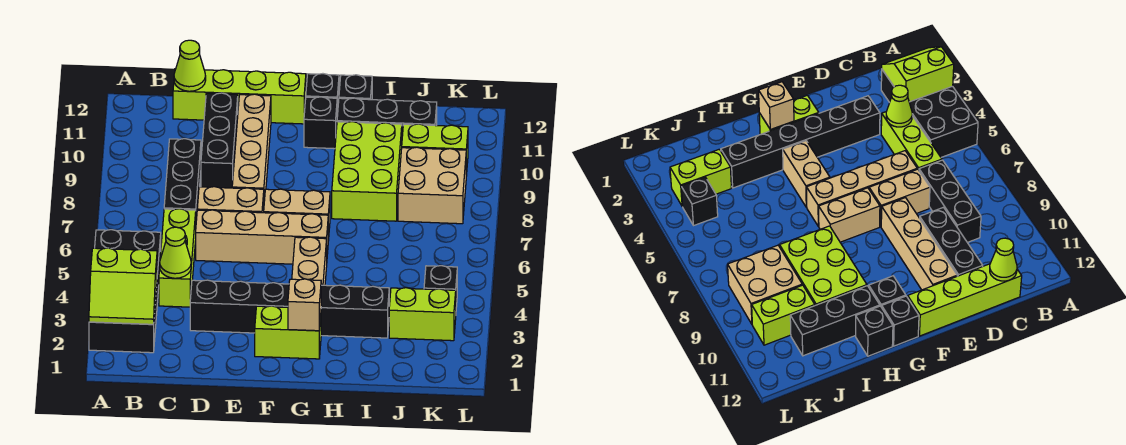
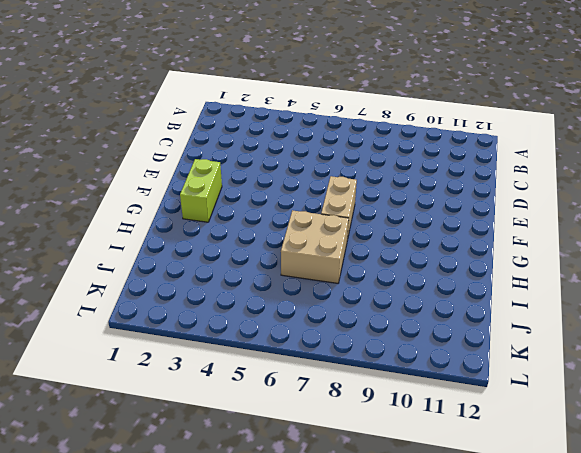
tan 2x2 brick [281,210,349,283] -> tan 2x2 brick moved to [398,147,466,224]
none -> black 2x4 brick [89,230,161,353]
none -> lime 1x3 brick [159,209,196,307]
none -> black 1x3 brick [164,139,201,220]

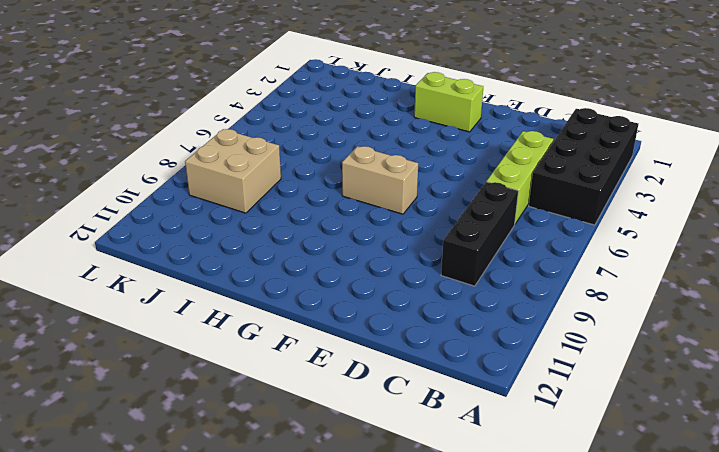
none -> lime 1x4 brick [173,69,306,124]
none -> black 1x6 brick [190,280,389,338]
none -> tan 1x4 brick [196,210,328,264]

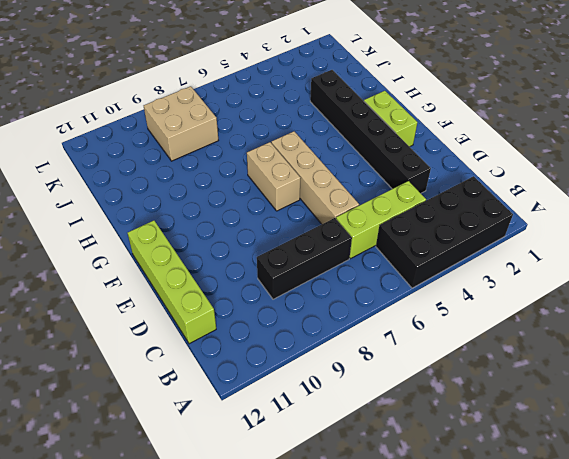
none -> tan 1x2 brick [197,187,264,213]
none -> black 1x3 brick [201,93,238,188]
none -> tan 1x4 brick [232,94,271,201]

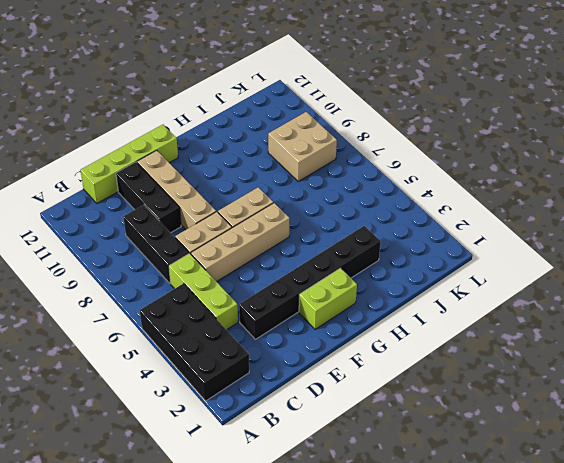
none -> tan 1x2 brick [292,237,327,285]
none -> black 1x1 brick [304,97,337,149]
none -> black 1x1 brick [306,74,339,116]

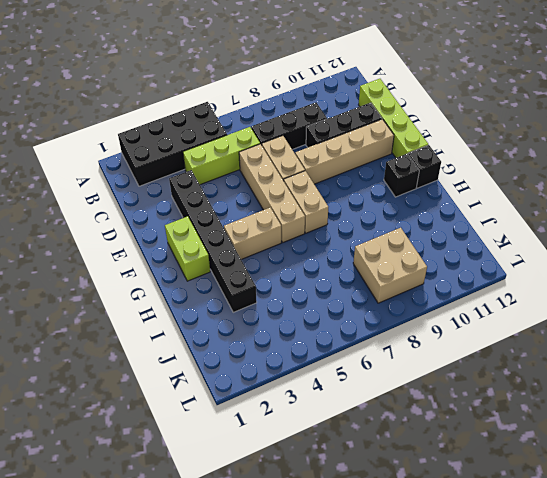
none -> lime 2x3 brick [332,121,402,221]
none -> black 1x3 brick [337,98,437,136]
none -> black 1x1 brick [339,75,372,100]

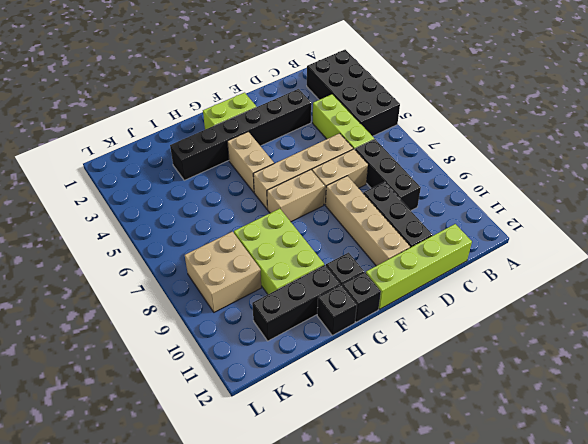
none -> lime 1x2 brick [389,288,456,341]
none -> lime 1x2 brick [402,124,468,176]
none -> black 1x1 brick [424,266,457,307]

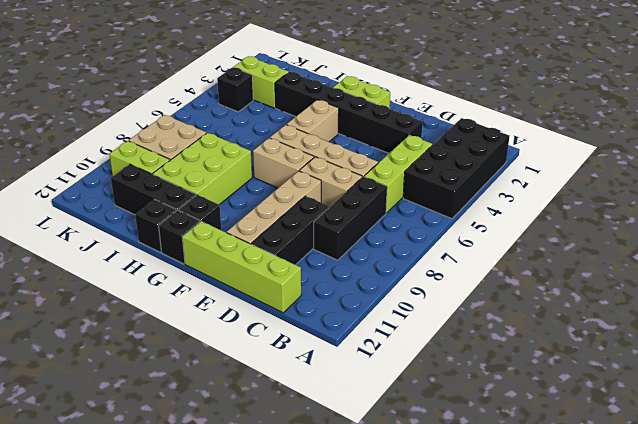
none -> lime 2x2 slope [89,248,157,324]
none -> lime 1x1 cone [160,227,191,278]
none -> lime 1x1 cone [174,40,206,91]

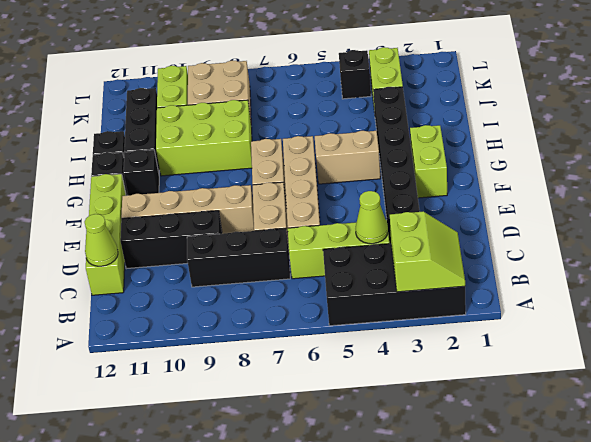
none -> tan 1x1 brick [288,279,321,331]

